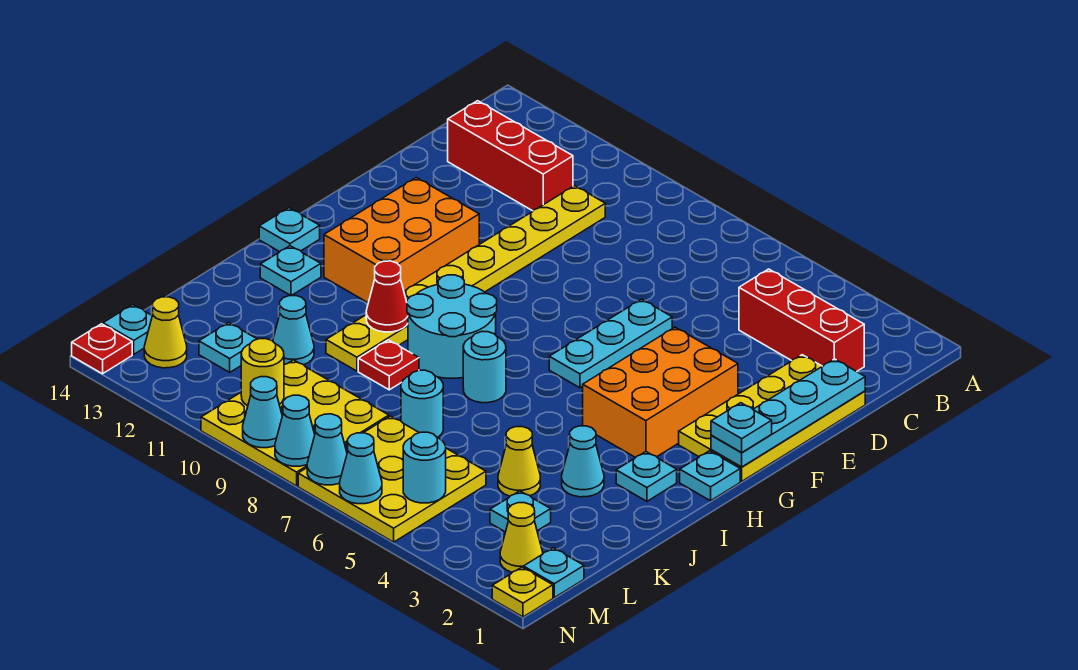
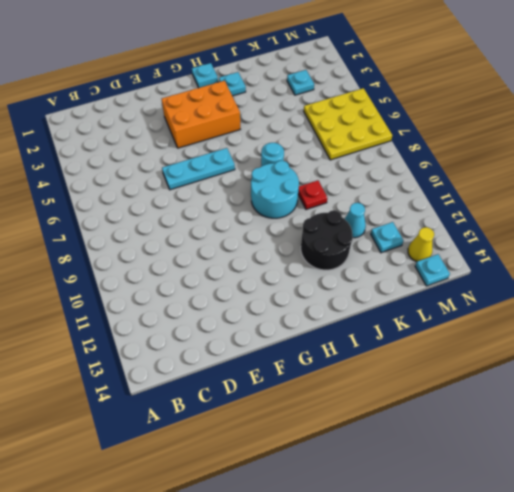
black 2x2 round brick [301,210,353,270] -> none
none -> red 1x3 brick [739,269,864,372]
none -> yellow 1x8 plate [326,186,605,371]
none -> red 1x3 brick [448,101,573,211]
none -> yellow 2x4 plate [679,355,865,481]

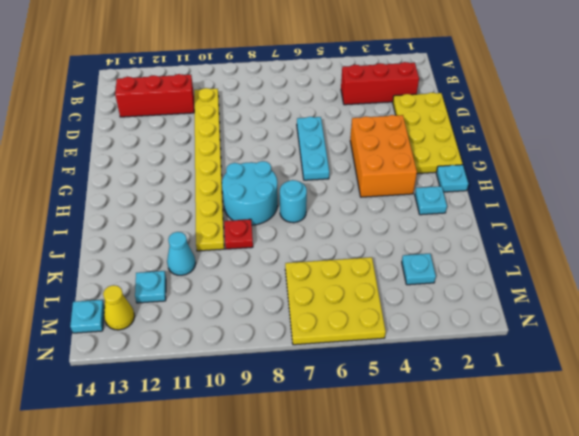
none -> orange 2x3 brick [324,178,479,303]
none -> cyan 1x1 plate [259,208,320,252]
none -> cyan 1x1 plate [260,246,321,296]
none -> cyan 1x1 cone [562,426,604,497]

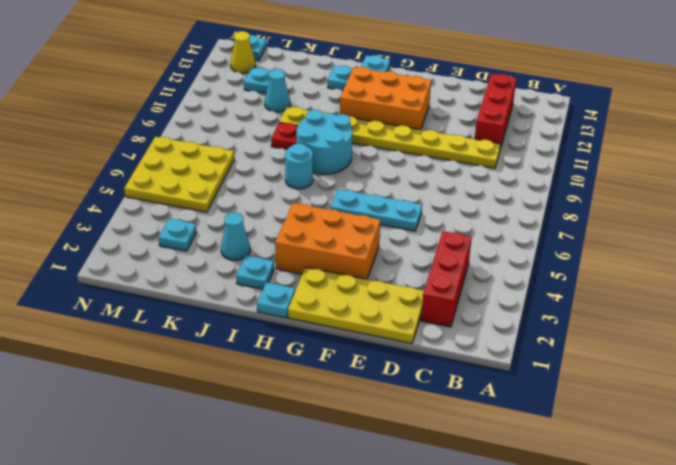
none -> yellow 1x1 cone [498,427,540,496]
none -> cyan 1x1 round brick [401,370,443,438]
none -> yellow 3x3 plate [201,360,389,486]
none -> cyan 1x1 plate [524,548,584,598]

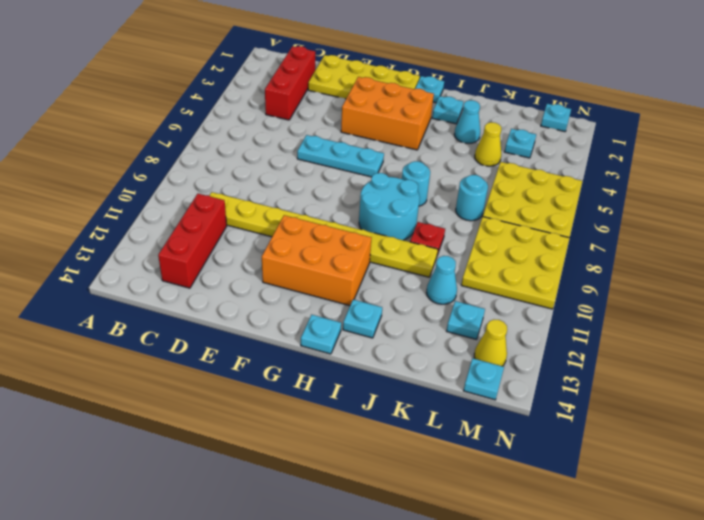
none -> yellow 1x1 cone [500,503,543,572]
none -> yellow 1x1 plate [492,567,553,617]
none -> red 1x1 plate [72,324,132,374]
none -> cyan 1x4 plate [711,359,865,467]

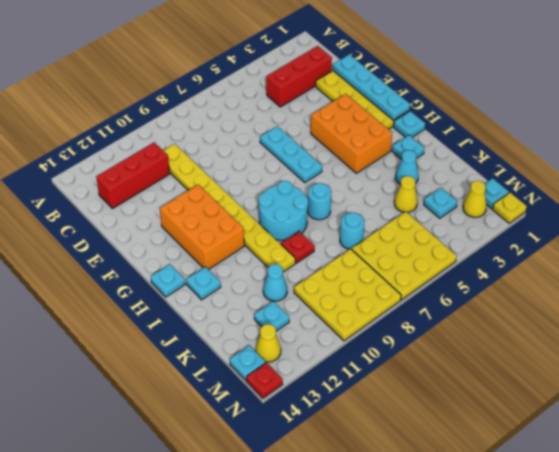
none -> red 1x1 cone [366,261,408,332]
none -> cyan 1x1 round brick [403,432,446,503]
none -> yellow 1x1 round brick [241,339,284,406]
none -> cyan 1x1 cone [340,433,382,504]

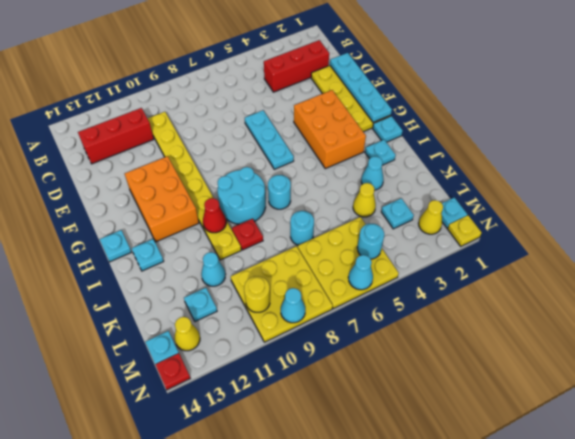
none -> cyan 1x1 cone [307,414,347,485]
none -> cyan 1x1 cone [275,395,315,466]
none -> cyan 1x1 plate [711,403,772,453]

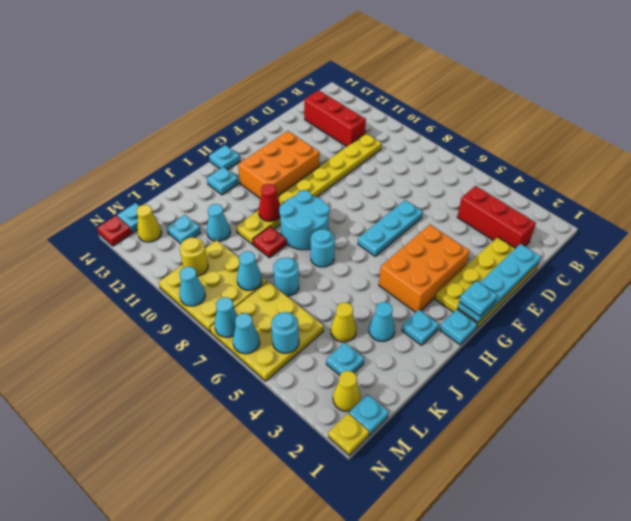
cyan 1x1 cone [237,251,262,290] -> cyan 1x1 cone moved to [275,395,315,466]

